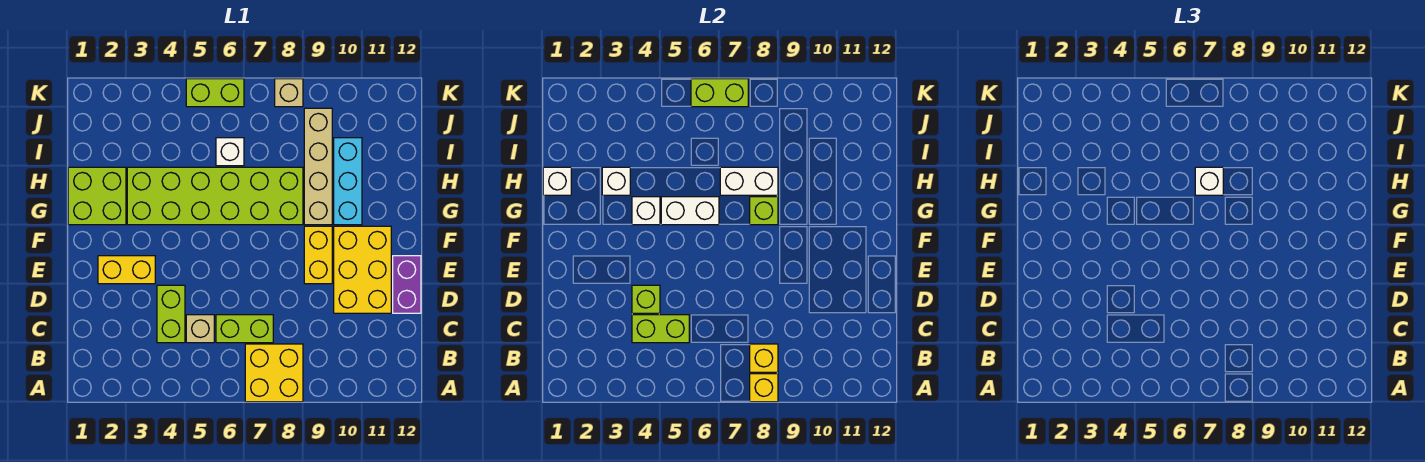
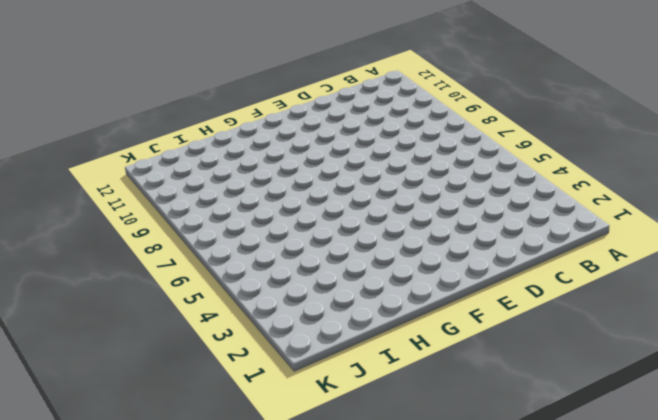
none -> yellow 2x2 brick [245,344,303,402]
none -> lime 1x2 brick [157,285,185,343]
none -> tan 1x1 brick [186,315,214,343]

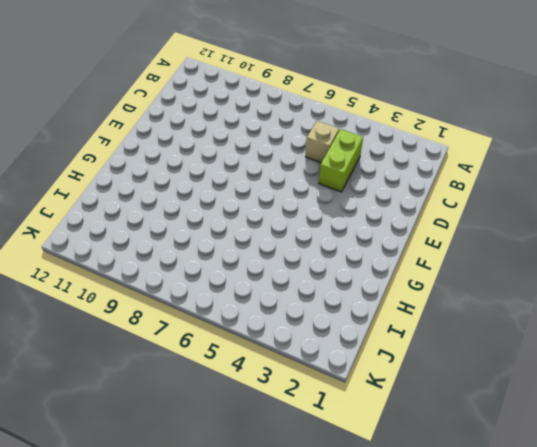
none -> yellow 2x2 brick [245,344,303,402]
none -> lime 1x2 brick [216,315,273,343]
none -> yellow 2x3 brick [334,226,391,313]

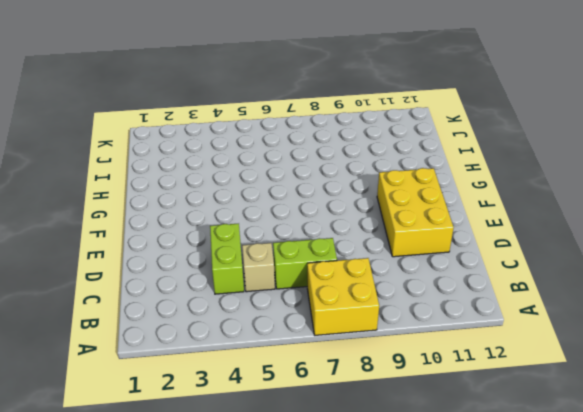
none -> purple 1x2 brick [393,256,421,313]
none -> yellow 1x2 brick [98,256,155,284]
none -> yellow 1x2 brick [304,226,332,284]

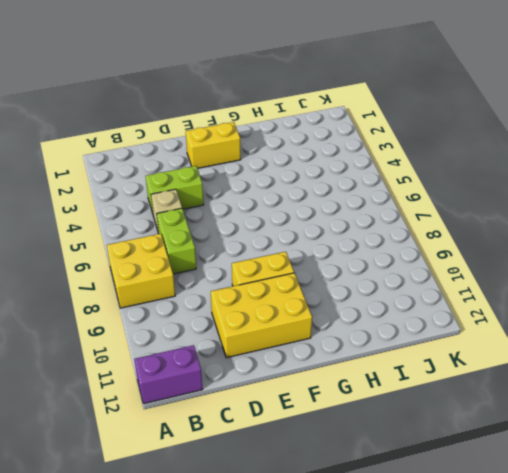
purple 1x2 brick [134,345,203,404] -> purple 1x2 brick moved to [393,256,421,313]
yellow 1x2 brick [186,122,241,168] -> yellow 1x2 brick turned to [98,256,155,284]
none -> lime 2x2 brick [68,167,126,225]
none -> lime 2x6 brick [127,167,303,225]
none -> tan 1x4 brick [304,108,332,225]

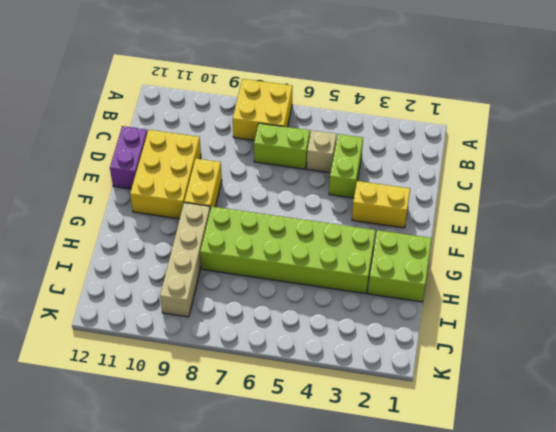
none -> cyan 1x3 brick [334,138,362,225]
none -> white 1x1 brick [216,138,244,166]
none -> lime 1x2 brick [186,79,244,107]

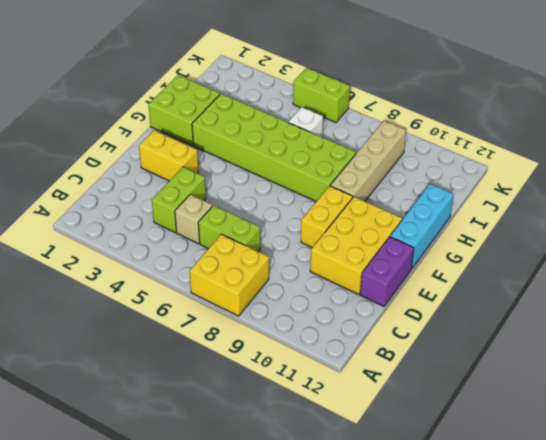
cyan 1x3 brick [390,184,454,269] -> cyan 1x3 brick moved to [334,138,362,225]
none -> tan 1x1 brick [275,79,303,107]
none -> yellow 1x1 brick [750,374,778,402]
none -> yellow 1x1 brick [750,344,778,372]

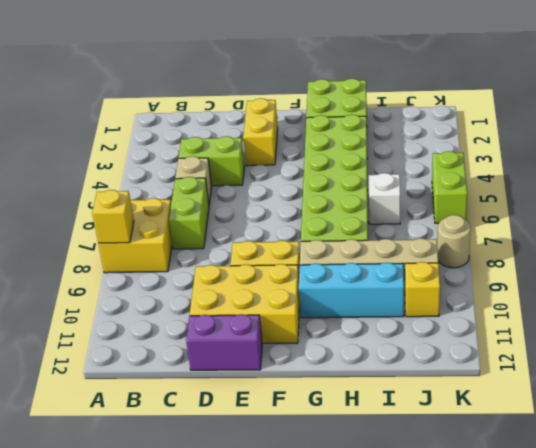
yellow 1x1 brick [405,262,440,317] -> yellow 1x1 brick moved to [750,344,778,372]
tan 1x1 round brick [437,215,471,268] -> tan 1x1 brick [275,79,303,107]
none -> lime 1x2 brick [632,315,689,343]
none -> lime 1x1 brick [632,285,660,313]
none -> white 1x1 brick [632,197,660,225]

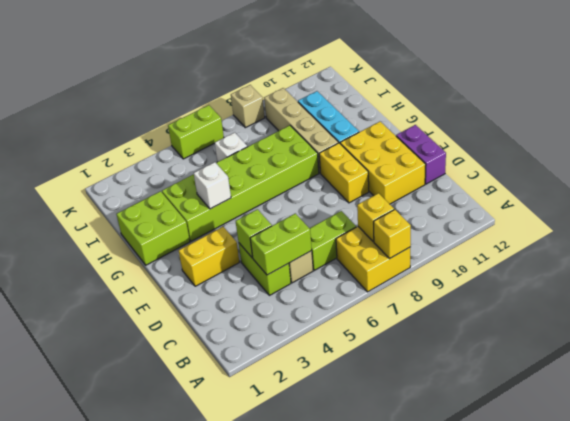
none -> white 1x2 brick [661,197,719,225]
none -> lime 1x1 brick [750,197,778,225]
none -> white 1x1 brick [543,167,571,195]

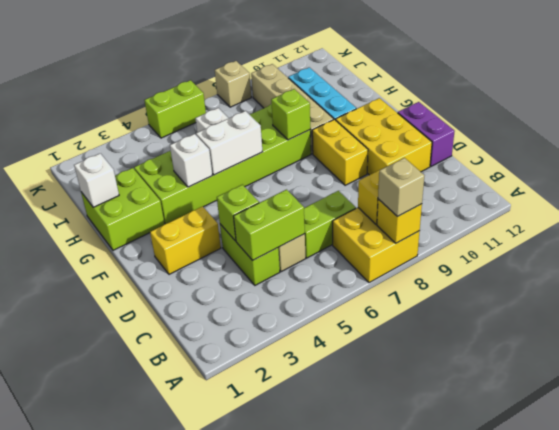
tan 1x1 brick [378,158,424,217] -> none
none -> white 1x1 brick [602,167,630,195]
none -> white 1x2 brick [720,167,778,195]
none -> lime 1x2 brick [691,79,748,107]

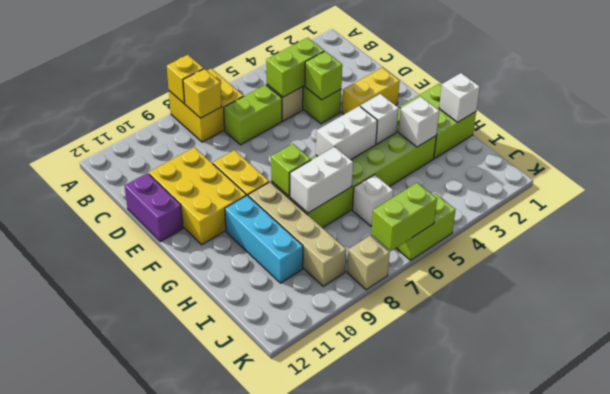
none -> white 1x1 brick [1195,167,1223,195]

